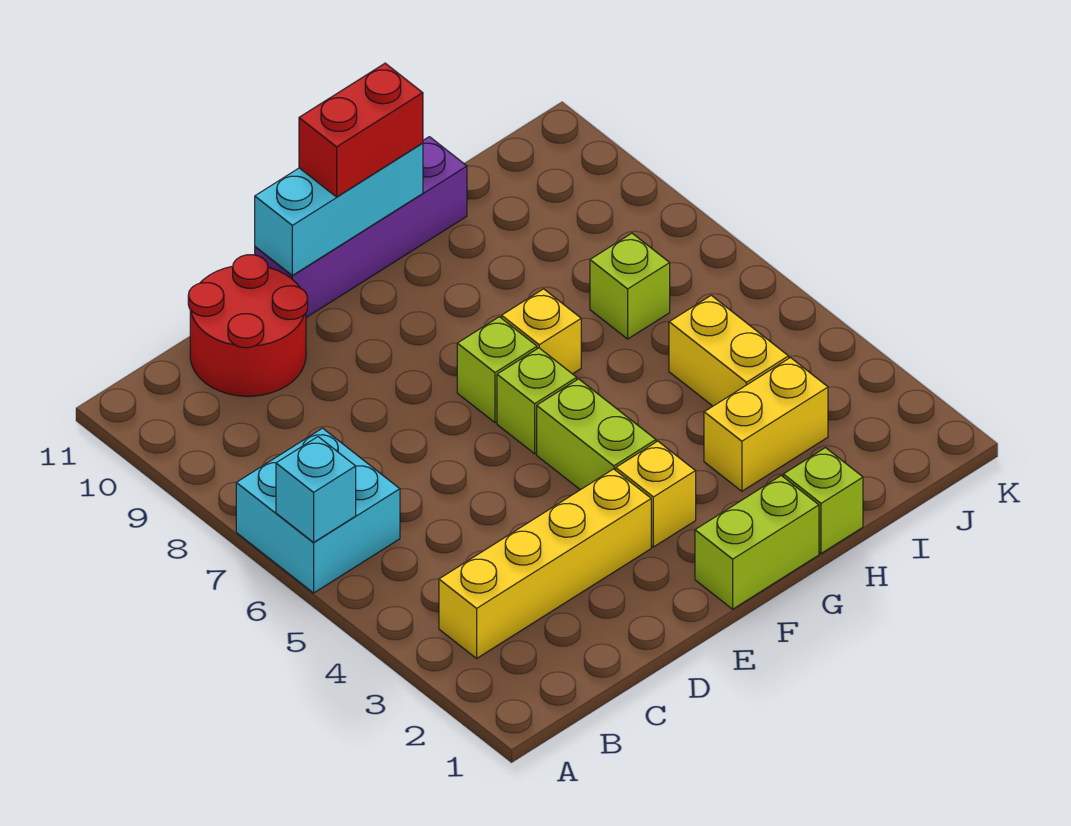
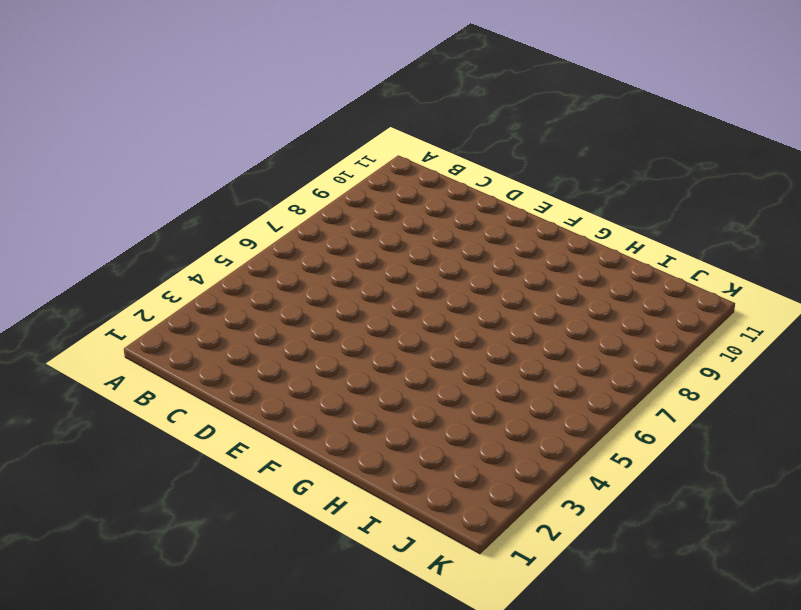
none -> cyan 2x2 brick [236,428,400,593]
none -> yellow 1x4 brick [439,469,651,658]
none -> red 2x2 round brick [188,255,308,396]

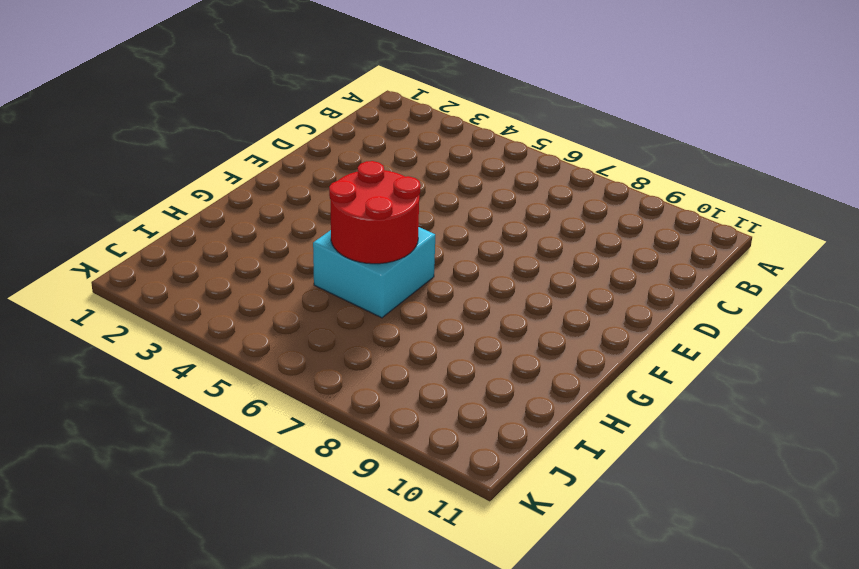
cyan 2x2 brick [313,227,435,318] -> cyan 2x2 brick moved to [236,428,400,593]
red 2x2 round brick [329,161,421,264] -> red 2x2 round brick moved to [188,255,308,396]
none -> yellow 1x4 brick [439,469,651,658]
none -> purple 1x4 brick [255,137,467,317]
none -> lime 1x2 brick [695,476,819,609]

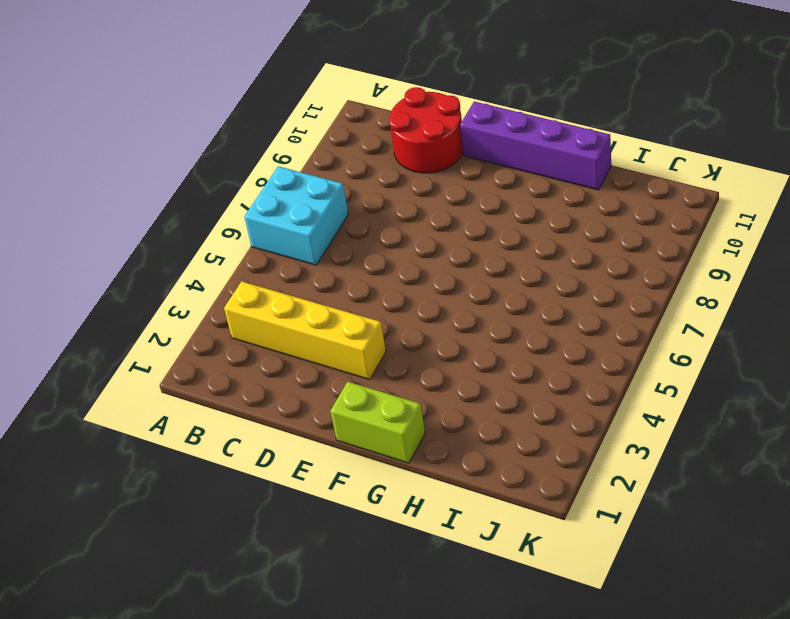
none -> yellow 1x1 brick [616,441,696,547]
none -> lime 1x2 brick [537,379,656,490]
none -> lime 1x1 brick [497,348,577,454]

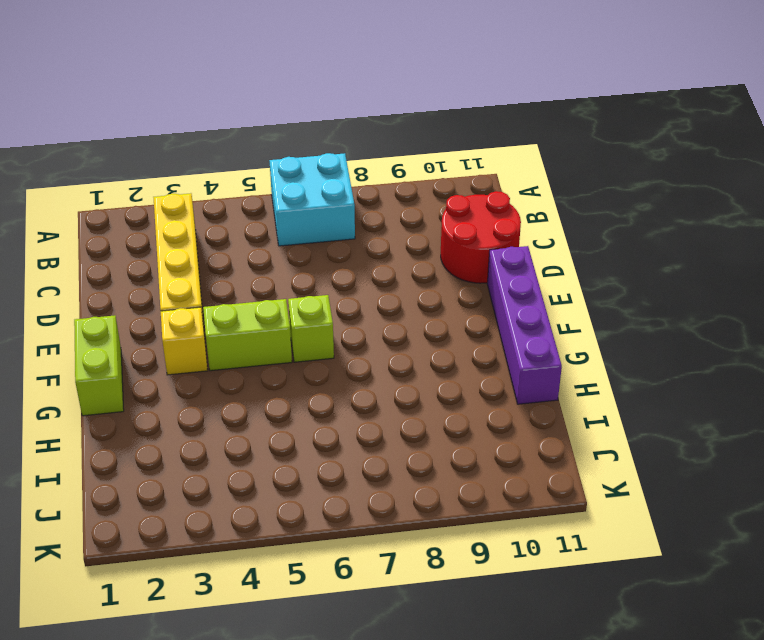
none -> lime 1x1 brick [457,317,537,423]
none -> yellow 1x1 brick [502,289,581,374]
none -> lime 1x1 brick [783,448,863,553]

